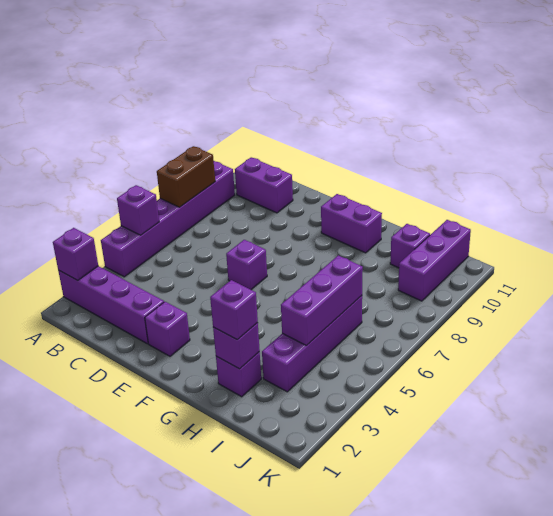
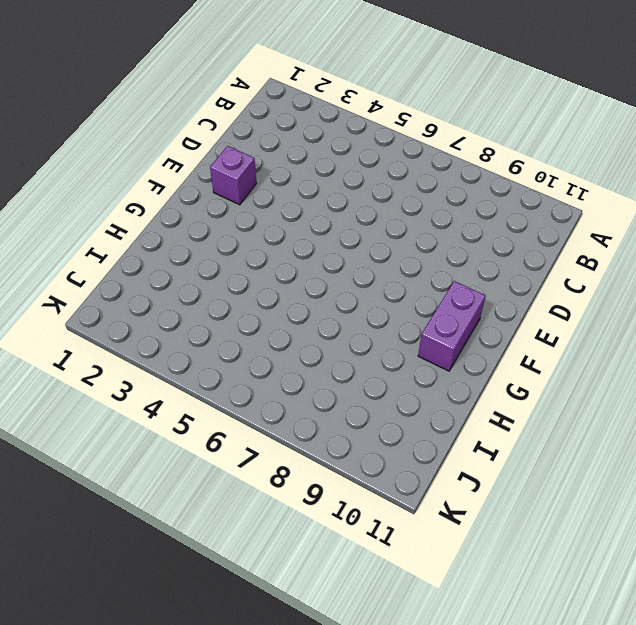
none -> purple 1x4 brick [58,266,164,344]
none -> purple 1x6 brick [101,161,235,277]
none -> purple 1x2 brick [235,157,293,213]

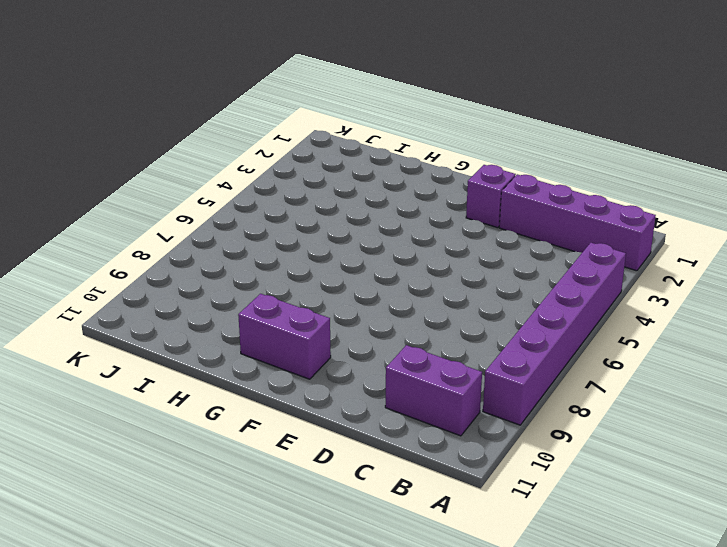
none -> purple 1x1 brick [226,240,267,290]
none -> purple 1x1 brick [216,352,261,397]
none -> purple 1x4 brick [262,296,362,392]

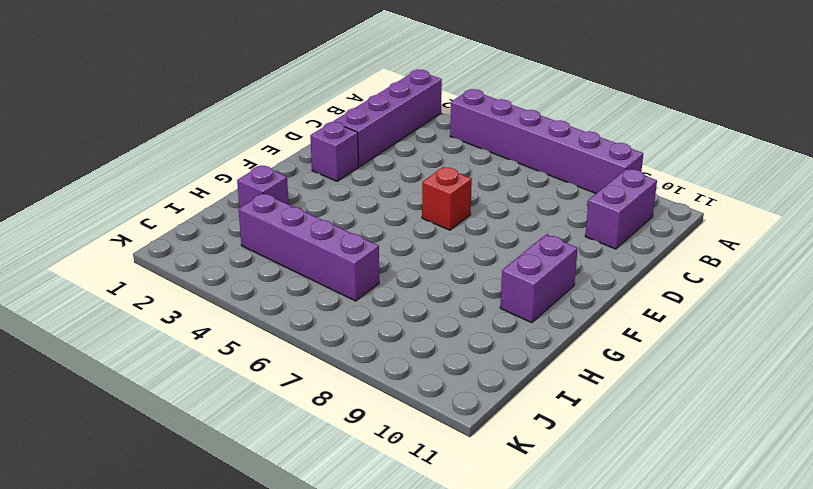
red 1x1 brick [422,167,472,230] -> purple 1x1 brick [226,240,267,290]
none -> purple 1x1 brick [390,224,430,268]
none -> purple 1x3 brick [398,220,471,301]
none -> purple 1x1 brick [53,228,98,281]

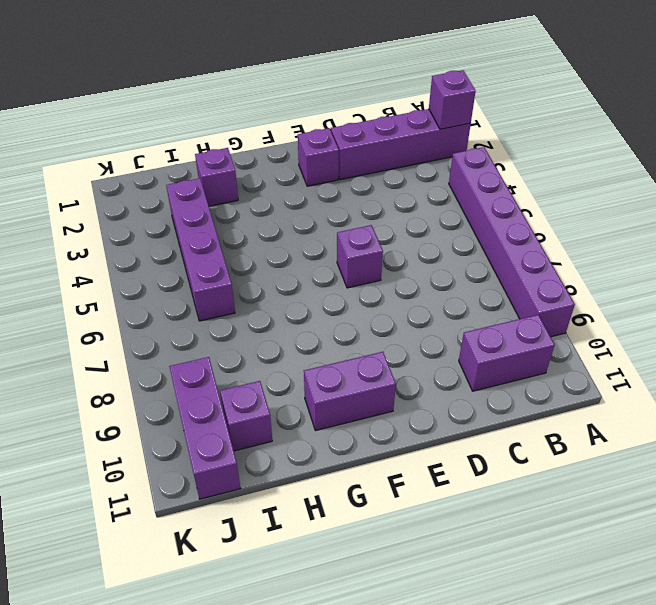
none -> purple 1x1 brick [117,185,159,235]
none -> brown 1x2 brick [157,146,215,207]
none -> purple 1x1 brick [213,323,260,369]

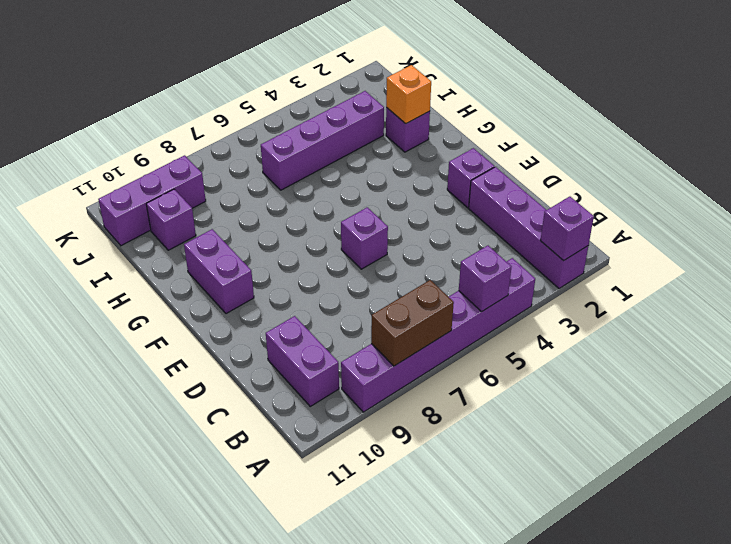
orange 1x1 brick [386,65,431,124] -> purple 1x1 brick [213,323,260,369]
none -> purple 1x3 brick [281,255,363,346]
none -> purple 1x1 brick [210,280,258,340]

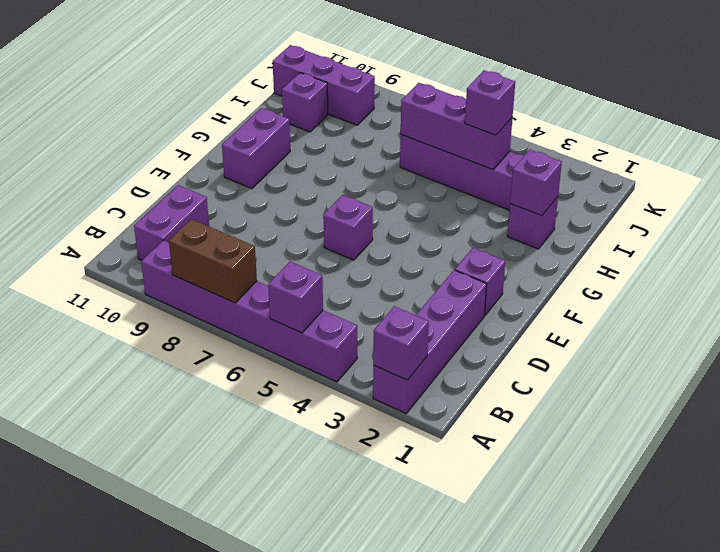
purple 1x1 brick [465,70,515,135] -> purple 1x1 brick moved to [210,280,258,340]

